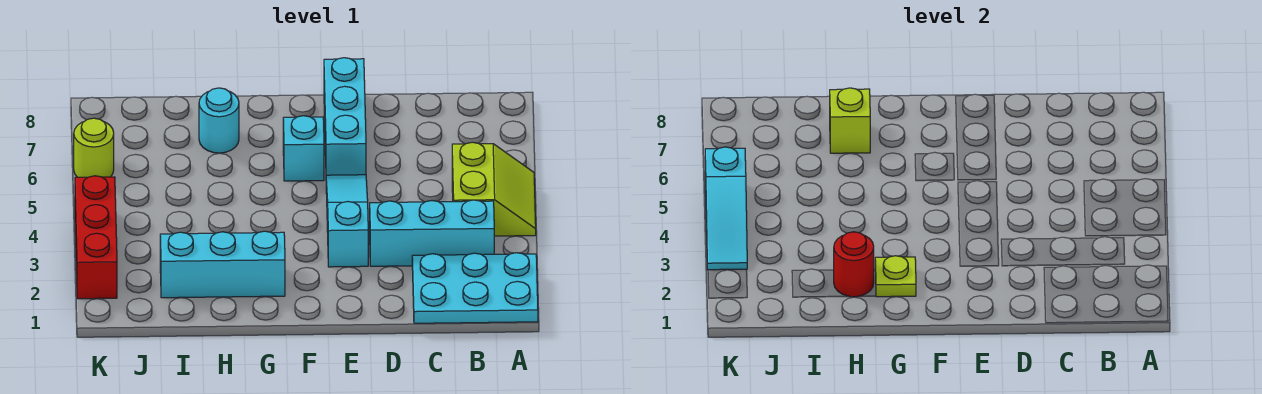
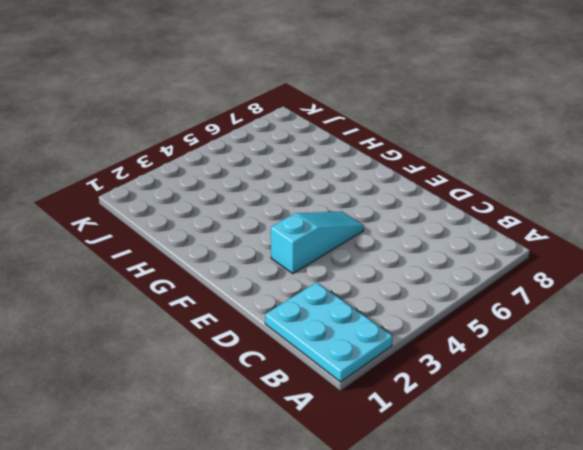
none -> lime 2x2 slope [452,142,536,236]
none -> cyan 1x3 brick [370,200,494,266]
none -> cyan 1x3 brick [324,58,366,176]

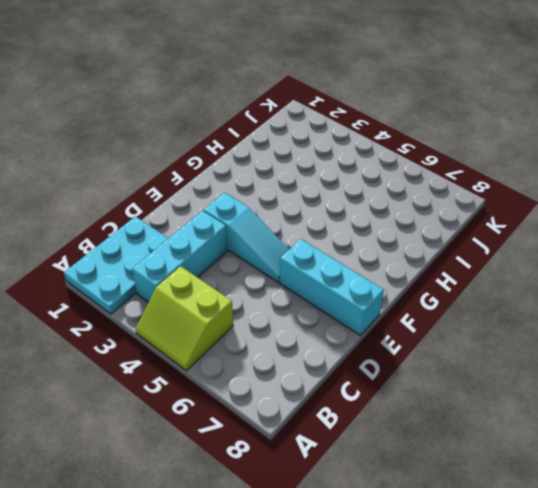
none -> cyan 1x1 brick [283,116,324,181]
none -> cyan 1x3 brick [160,231,285,298]
none -> cyan 1x1 round brick [199,88,239,153]

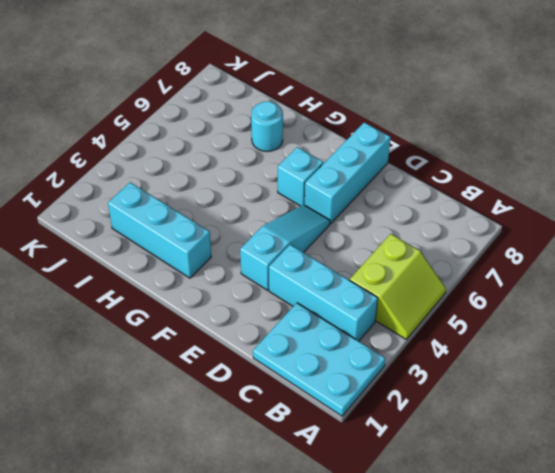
none -> red 1x3 brick [75,176,117,299]
none -> lime 1x1 round brick [74,118,114,177]
none -> lime 1x1 plate [875,256,916,297]

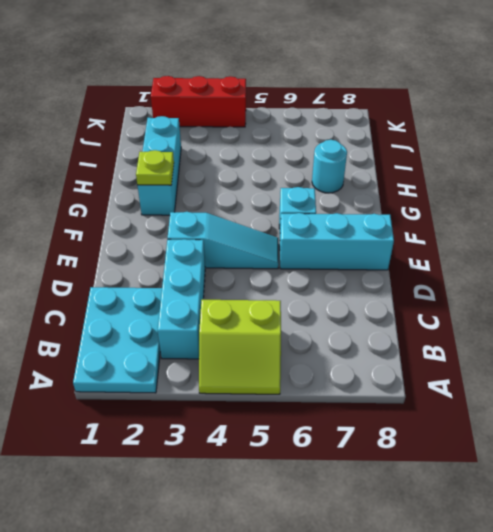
none -> lime 1x1 round brick [74,118,114,177]
none -> red 1x1 round brick [834,232,874,297]
none -> lime 1x1 brick [830,88,870,153]

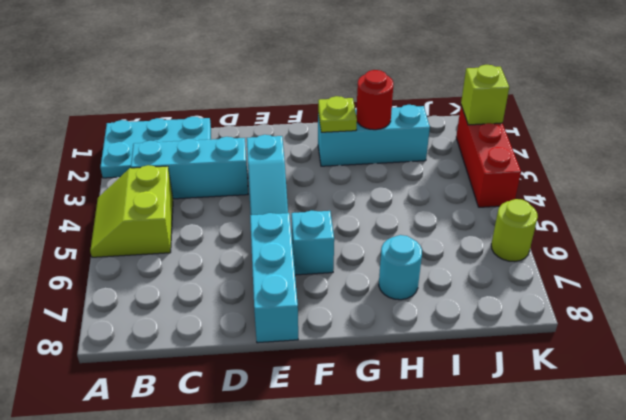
lime 1x1 brick [461,65,509,125] -> lime 1x1 brick moved to [830,88,870,153]
none -> cyan 1x3 slope [705,147,747,270]

